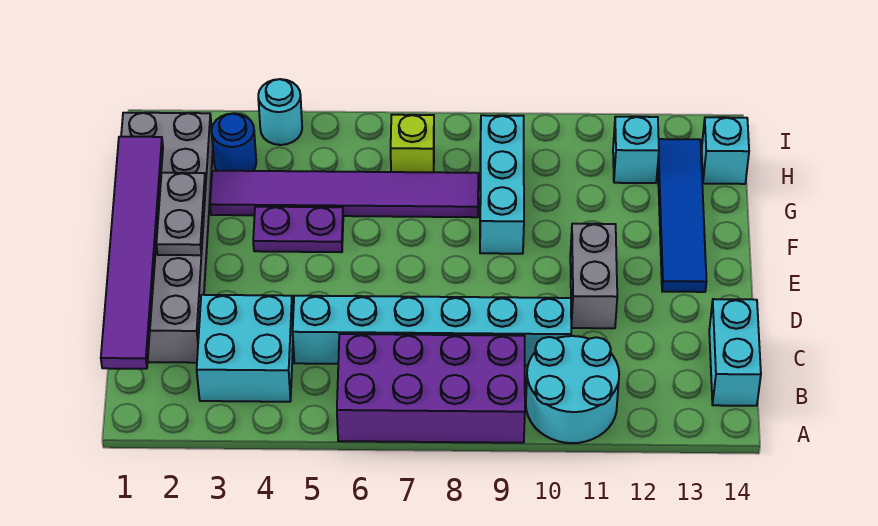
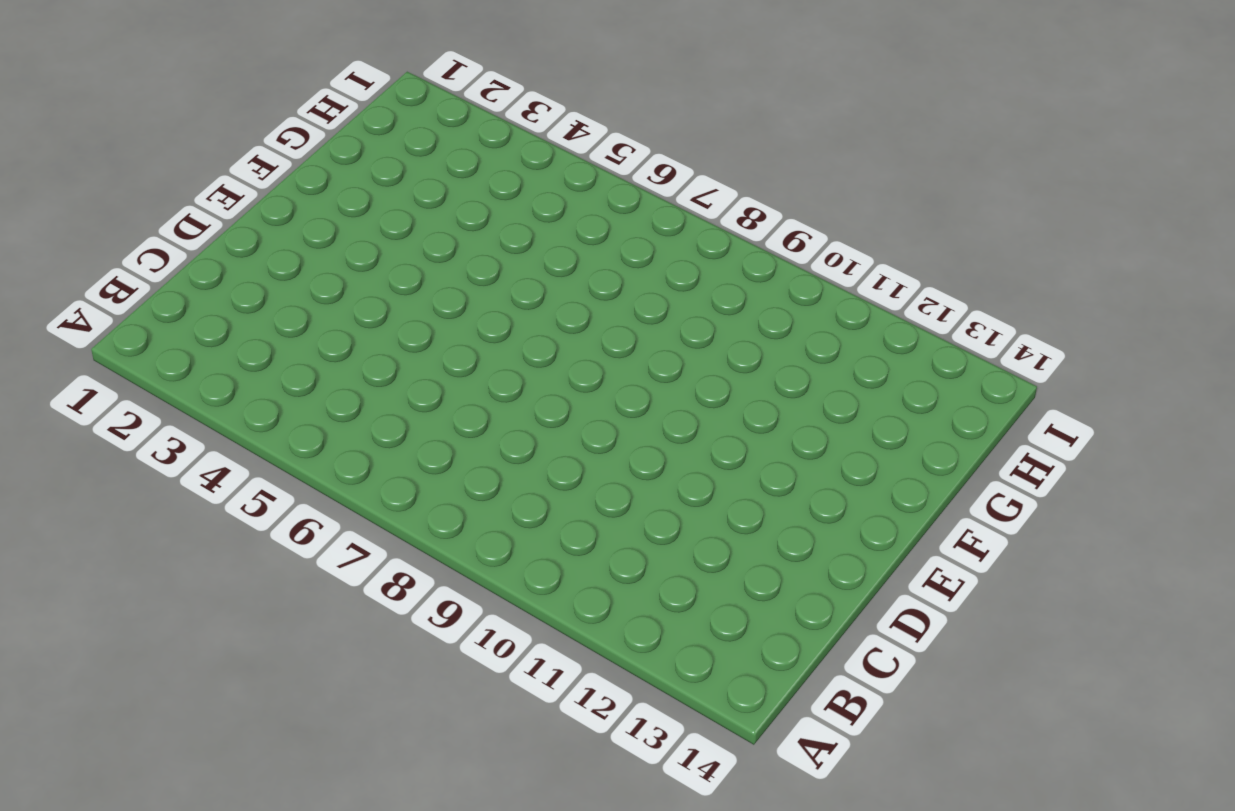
none -> purple 2x4 brick [337,334,525,443]
none -> cyan 2x2 round brick [526,336,619,443]
none -> cyan 2x2 brick [197,295,293,402]

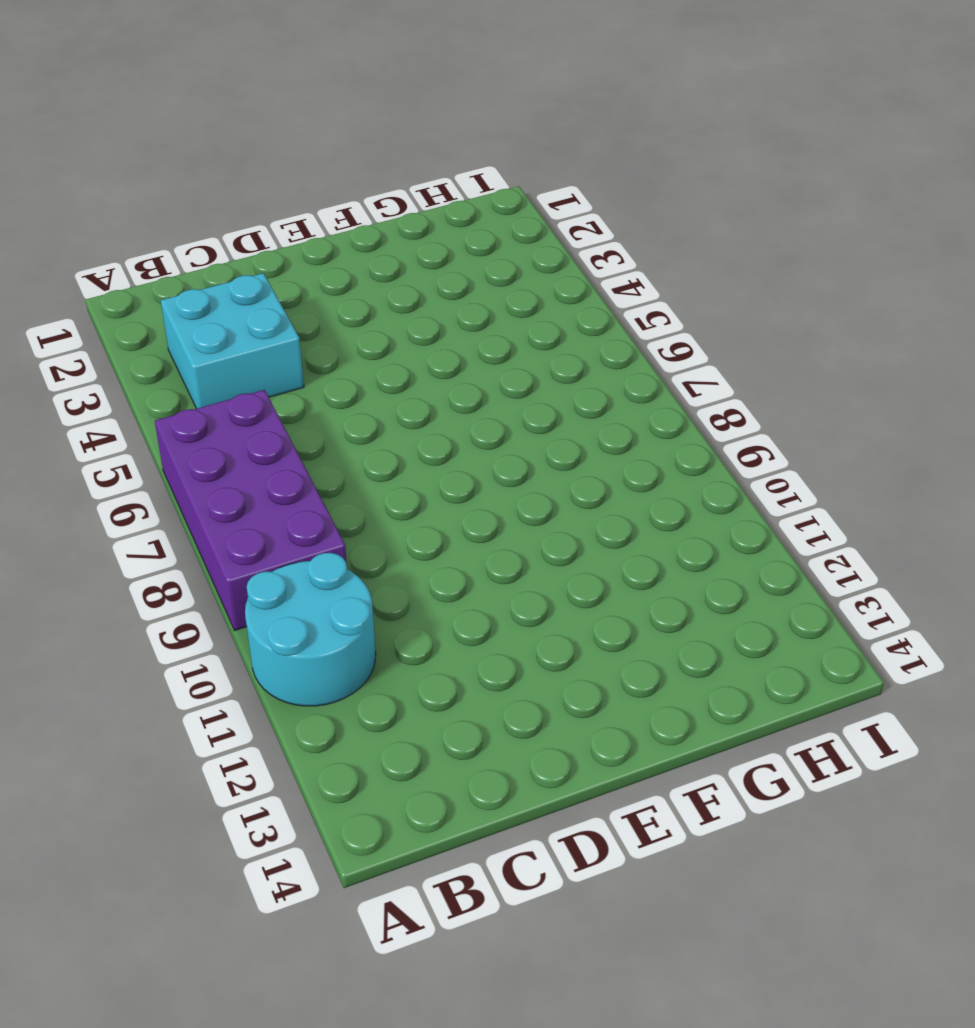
none -> cyan 1x2 brick [709,299,761,406]
none -> grey 2x6 brick [121,113,213,363]
none -> cyan 1x6 brick [293,296,571,365]

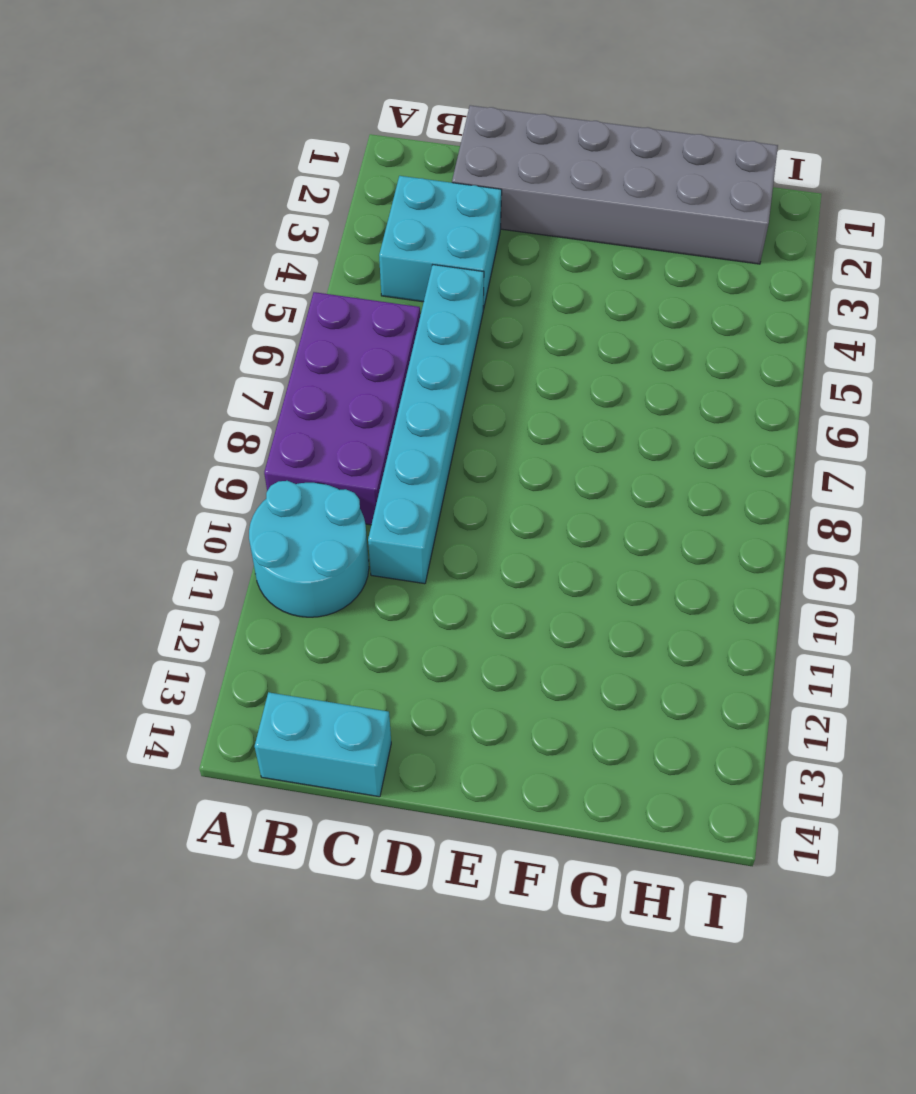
none -> grey 1x2 brick [570,224,617,328]
none -> blue 1x4 tile [658,139,706,292]
none -> purple 1x2 plate [253,207,343,252]

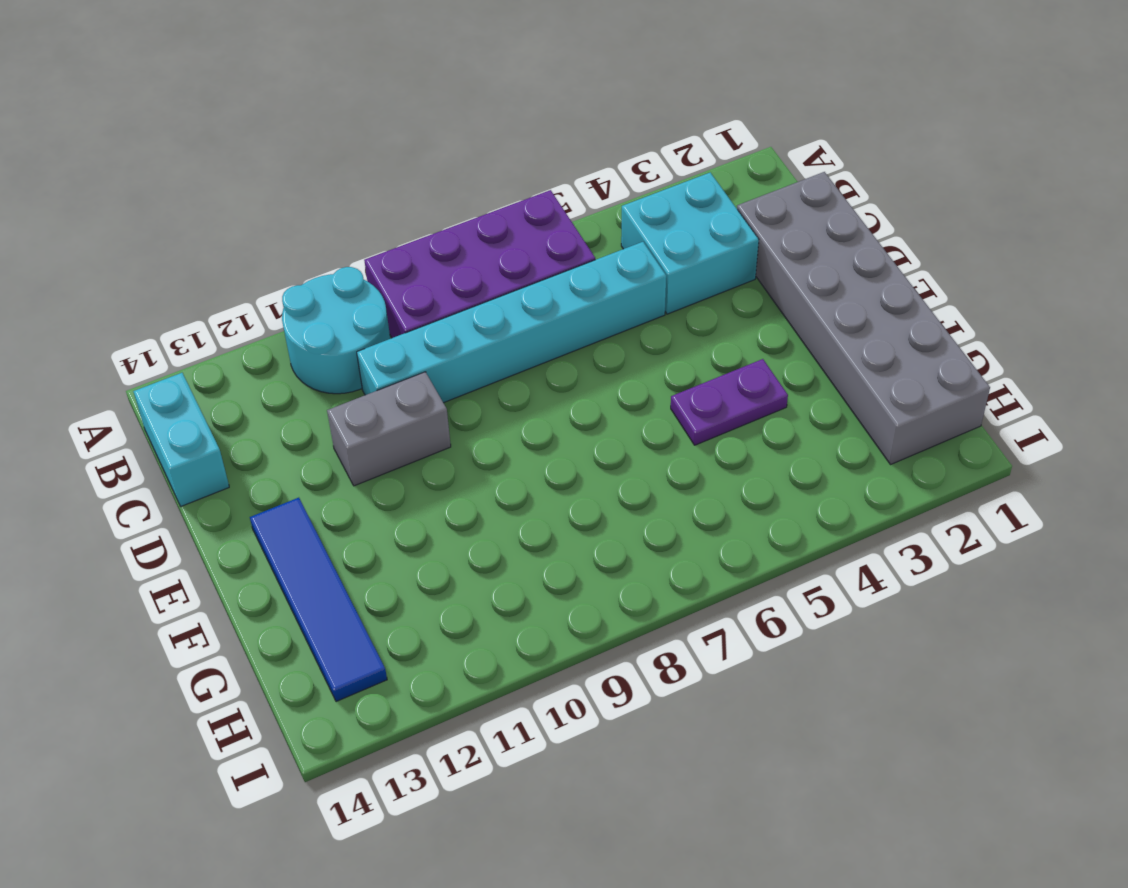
grey 1x2 brick [327,372,451,486] -> grey 1x2 brick turned to [570,224,617,328]
none -> cyan 1x3 brick [480,115,524,254]
none -> purple 1x6 tile [210,171,478,217]
none -> blue 1x1 round brick [211,113,256,171]

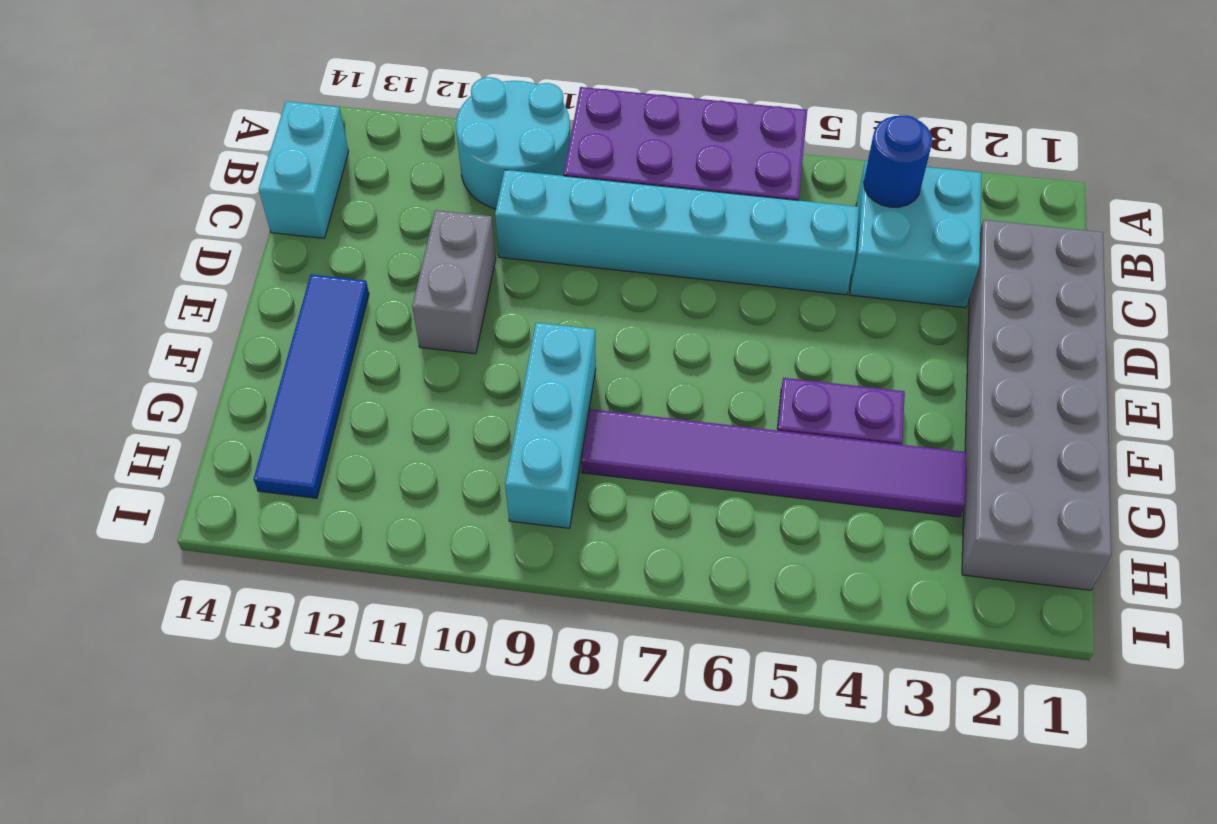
blue 1x1 round brick [864,115,932,207] -> blue 1x1 round brick moved to [211,113,256,171]
none -> lime 1x1 brick [391,115,434,172]
none -> cyan 1x1 brick [613,117,659,183]
none -> cyan 1x1 brick [702,117,749,184]

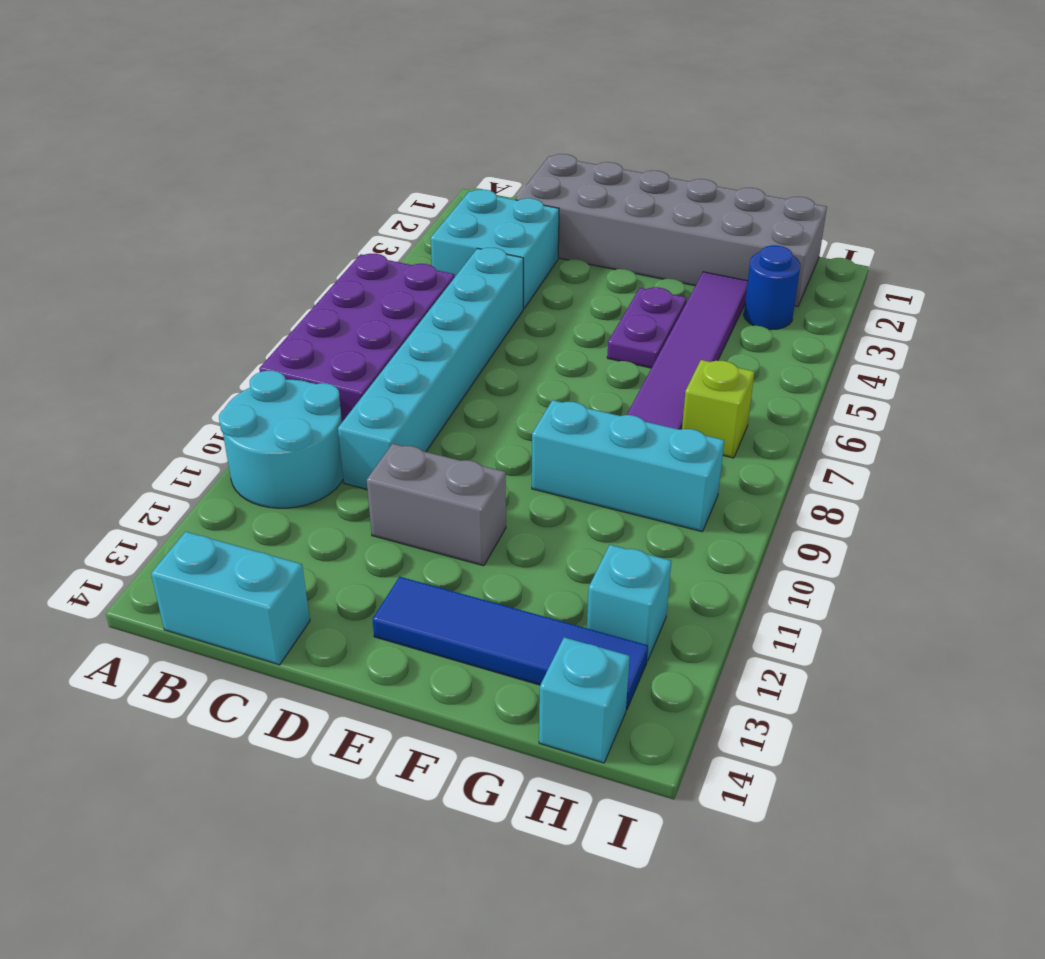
none -> cyan 1x1 round brick [258,79,302,145]
none -> purple 1x6 tile [101,137,163,369]
none -> grey 1x2 plate [156,173,206,255]

